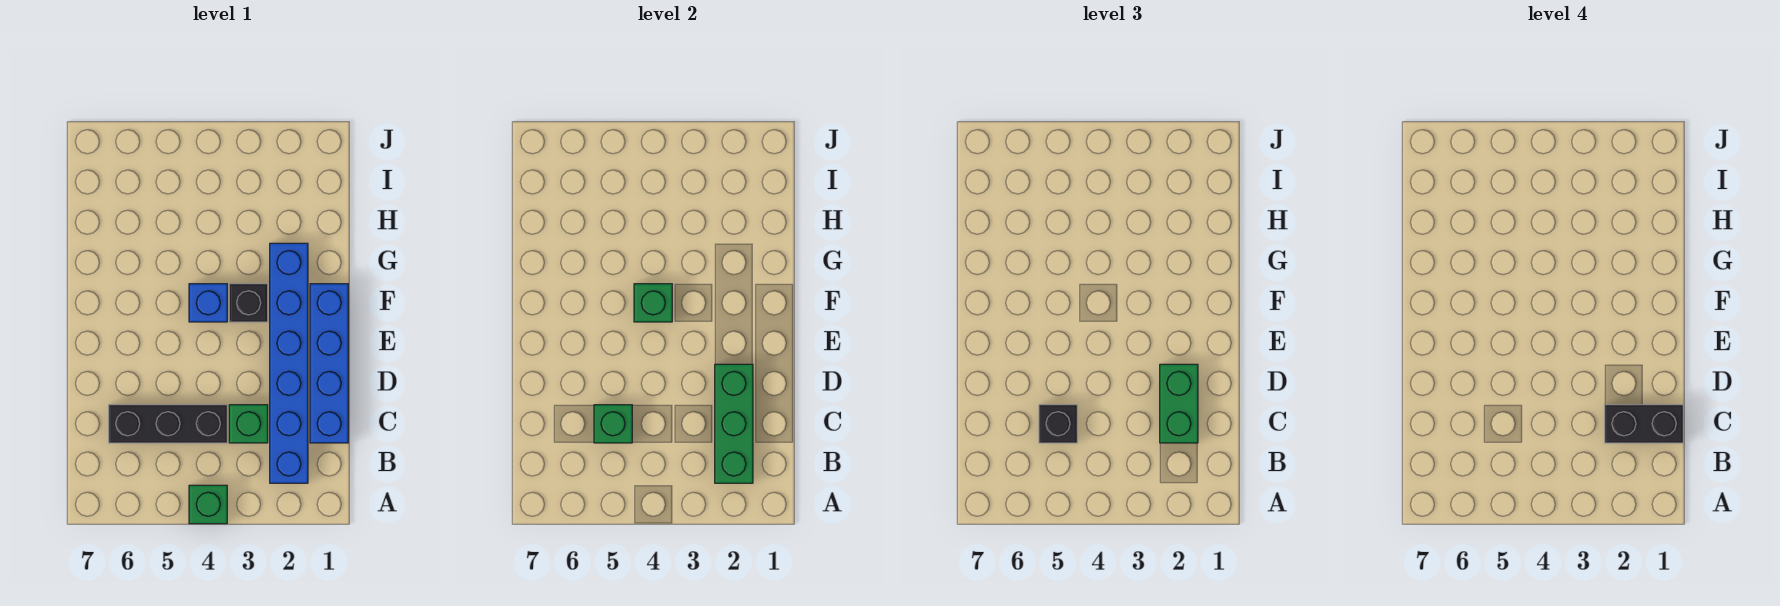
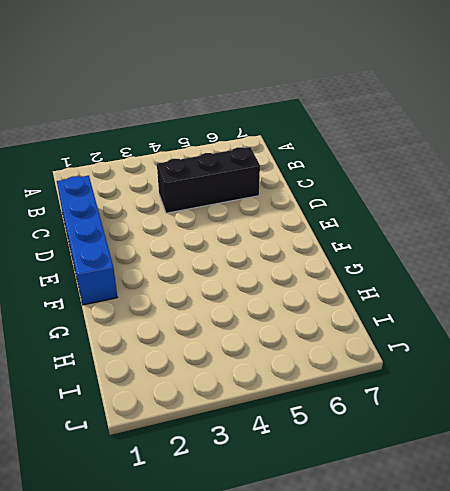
none -> green 1x1 brick [189,485,227,524]
none -> blue 1x6 brick [270,243,308,483]
none -> green 1x1 brick [229,405,268,443]

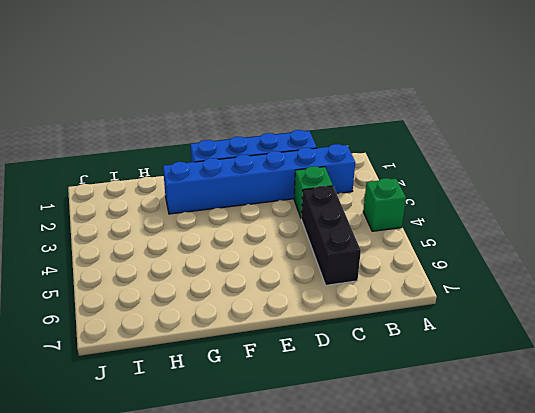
none -> black 1x1 brick [229,284,268,322]
none -> blue 1x1 brick [189,284,227,322]
none -> green 1x3 brick [715,364,753,483]

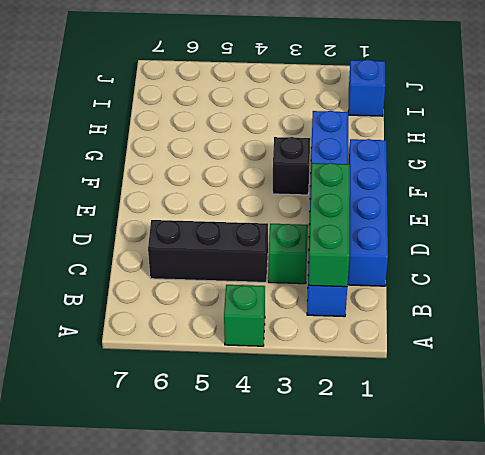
blue 1x1 brick [348,60,385,116] -> blue 1x1 brick moved to [189,284,227,322]
none -> green 1x1 brick [594,405,632,443]
none -> green 1x1 brick [634,284,672,322]
none -> green 1x2 brick [1160,364,1198,443]

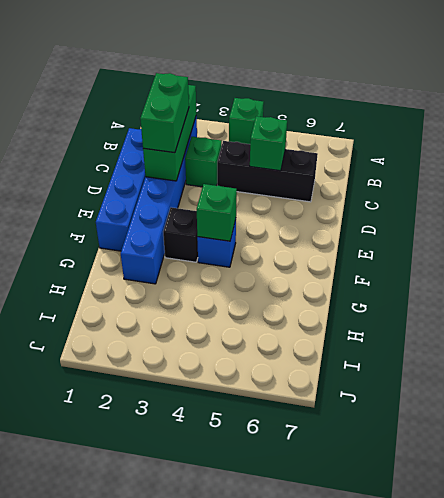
none -> black 1x1 brick [1039,405,1077,443]
none -> black 1x2 brick [1605,405,1683,443]

